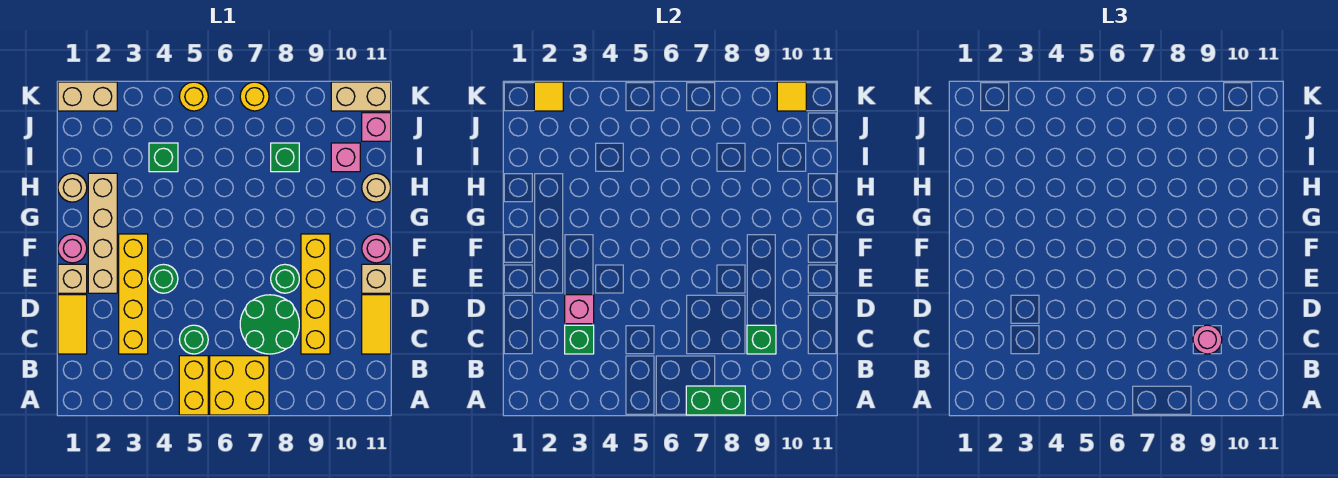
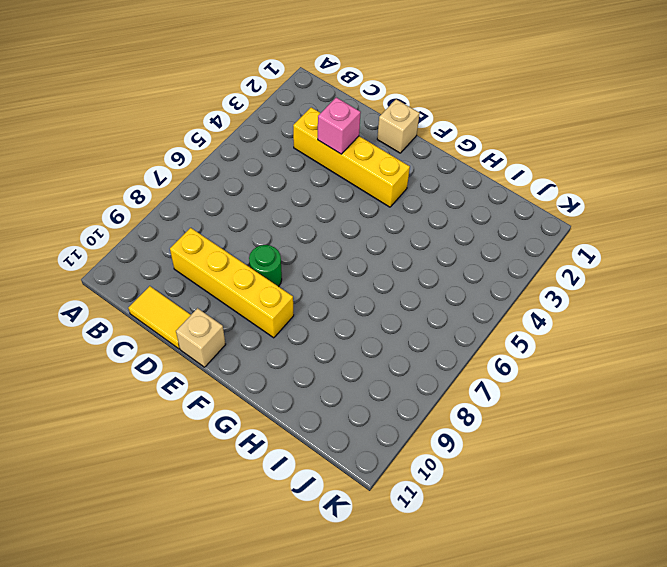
none -> yellow 1x2 brick [179,356,208,415]
none -> yellow 2x2 brick [210,356,269,415]
none -> yellow 1x2 tile [58,295,87,354]
none -> green 1x1 round brick [179,325,208,354]

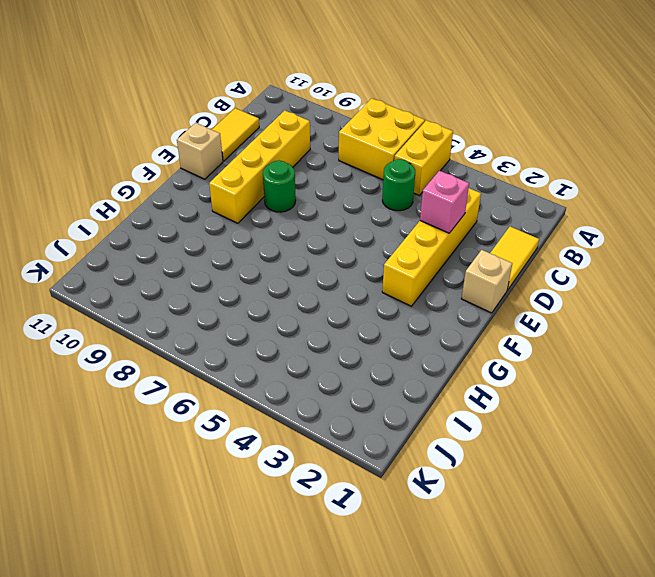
none -> green 2x2 round brick [240,295,299,354]
none -> tan 1x4 brick [88,173,117,293]
none -> green 1x1 round brick [149,264,178,293]
none -> pink 1x1 round brick [58,234,87,263]

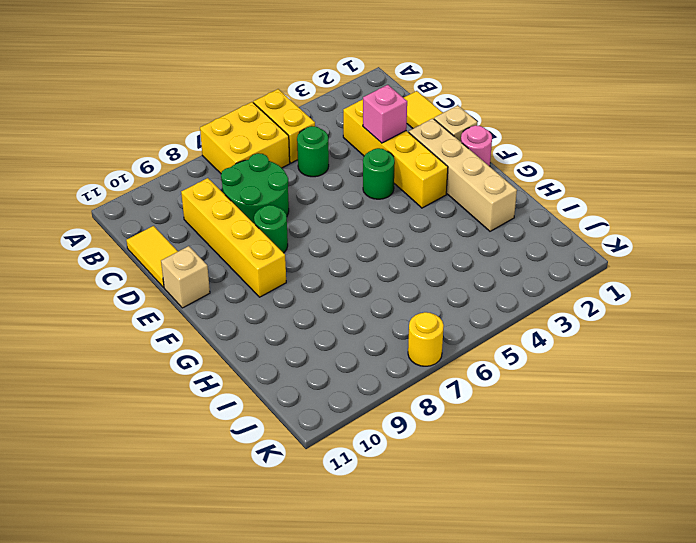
none -> pink 1x1 round brick [362,234,391,263]
none -> tan 1x1 round brick [58,173,87,202]
none -> tan 1x1 round brick [362,173,391,202]
none -> green 1x1 brick [149,143,178,172]

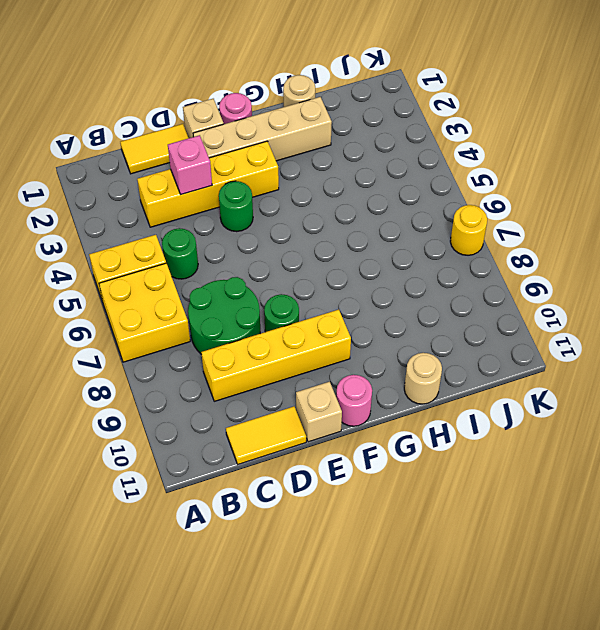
none -> green 1x1 brick [149,143,178,172]
none -> green 1x1 brick [271,143,299,172]
none -> pink 1x1 brick [331,143,360,172]
none -> pink 1x1 brick [362,113,391,141]

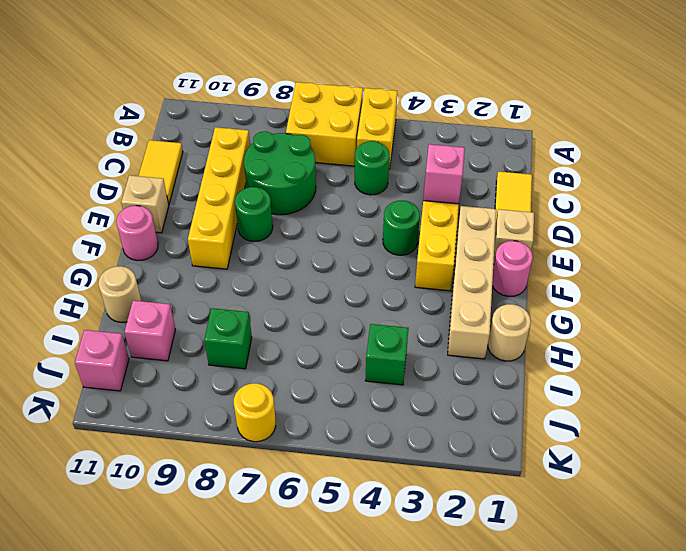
none -> tan 1x2 brick [58,82,117,111]
none -> yellow 1x1 round brick [179,82,208,111]
none -> tan 1x2 brick [331,82,391,111]
none -> green 1x2 brick [686,386,745,415]

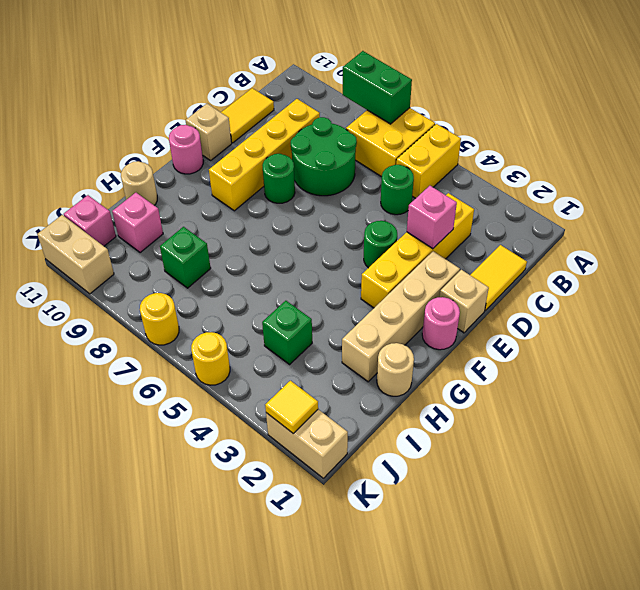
none -> green 1x1 brick [565,325,594,354]
none -> green 1x1 brick [747,325,776,354]
none -> yellow 1x1 tile [777,82,806,111]
none -> pink 1x1 round brick [1193,325,1222,354]

